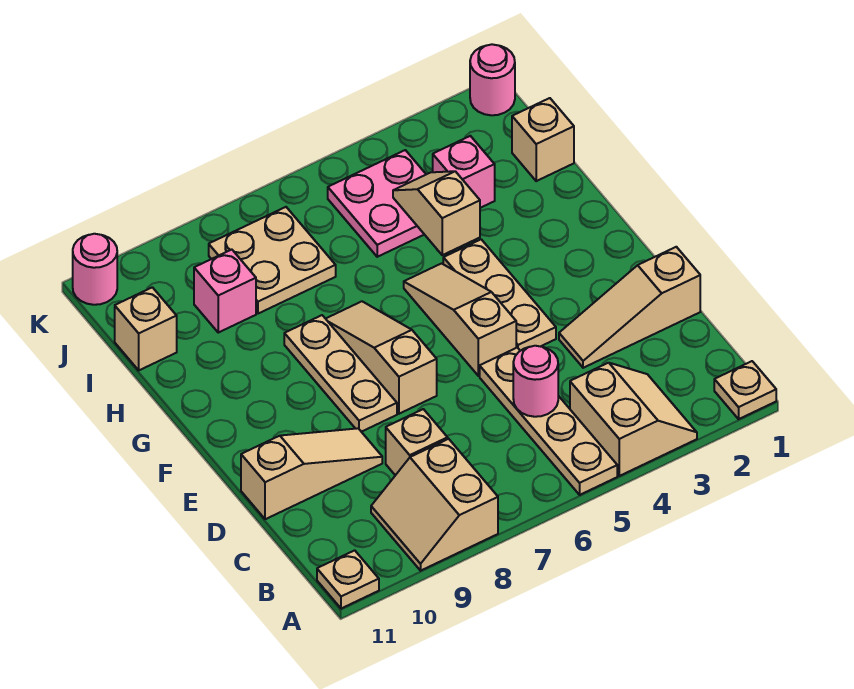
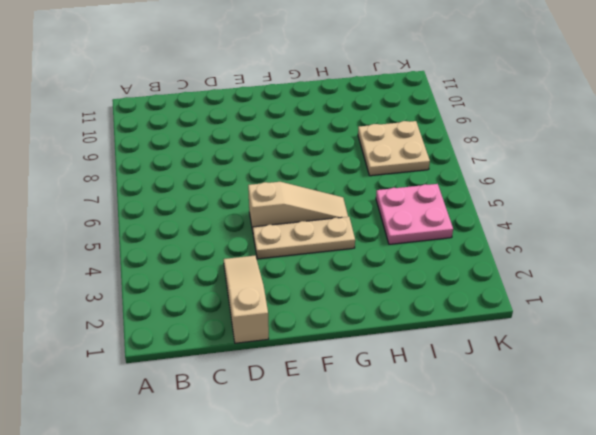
none -> tan 1x1 plate [714,361,776,419]
none -> tan 2x2 slope [570,363,697,476]
none -> tan 1x4 plate [480,348,617,495]

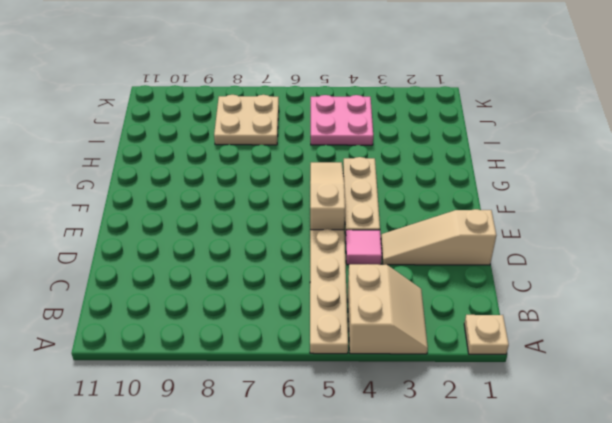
pink 1x1 tile [346,230,382,265] -> none
none -> tan 2x2 slope [371,439,498,571]
none -> tan 1x1 plate [317,550,379,609]
none -> tan 1x1 brick [386,409,448,475]

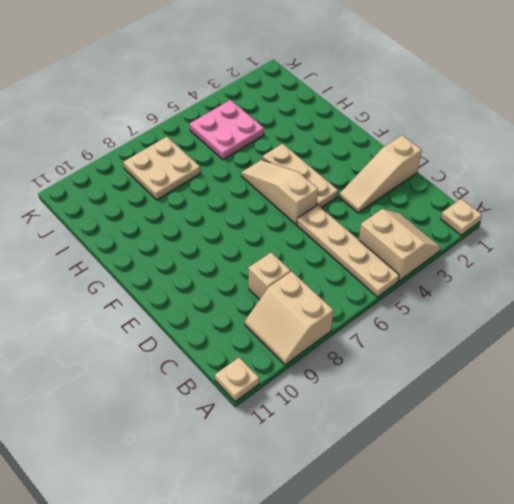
none -> tan 1x3 slope [241,428,382,519]
none -> tan 1x3 slope [326,301,437,414]
none -> tan 1x3 plate [284,315,397,432]

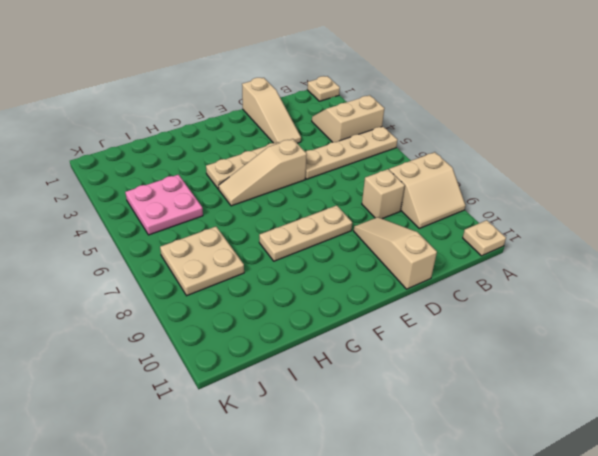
none -> tan 1x3 slope [326,301,437,414]
none -> tan 1x1 brick [512,98,574,181]
none -> pink 1x1 brick [433,136,495,208]

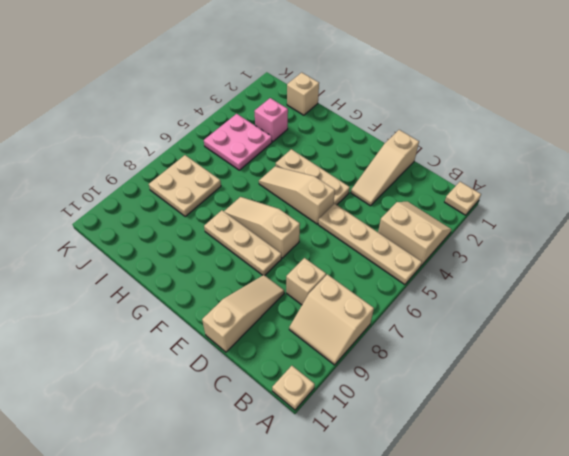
none -> pink 1x1 brick [194,250,256,333]
none -> tan 1x1 brick [115,287,177,370]
none -> pink 1x1 round brick [470,44,515,115]

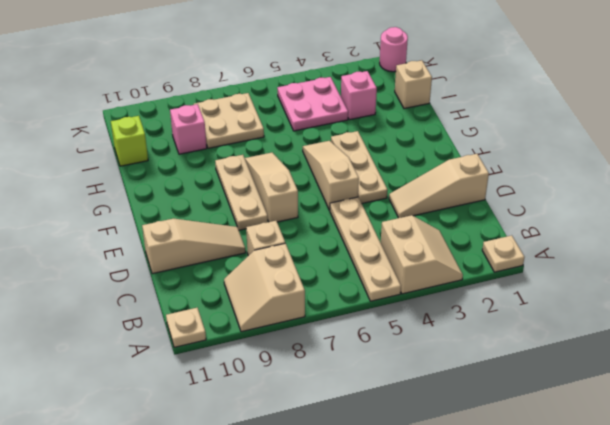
lime 1x1 brick [111,116,148,166] -> tan 1x1 brick [115,287,177,370]
none -> pink 1x1 round brick [73,234,117,305]
none -> pink 1x1 round brick [513,346,558,417]
none -> tan 1x2 slope [393,171,480,255]

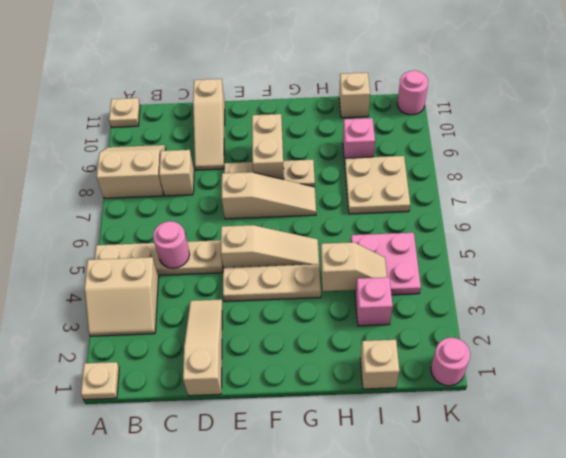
tan 1x2 brick [252,114,284,180] -> none

